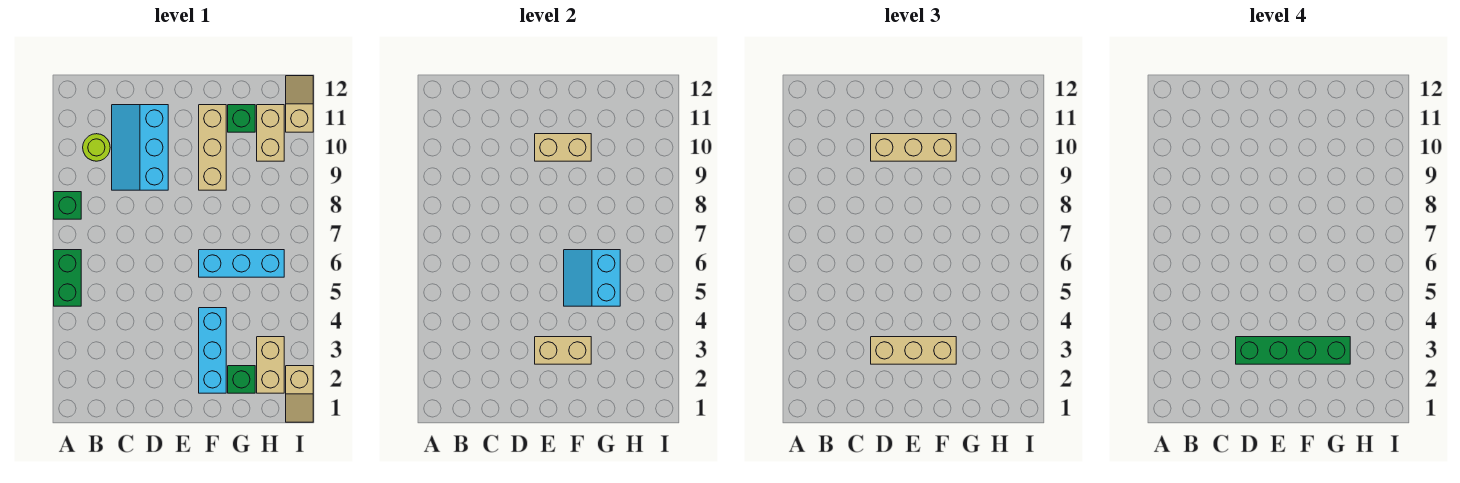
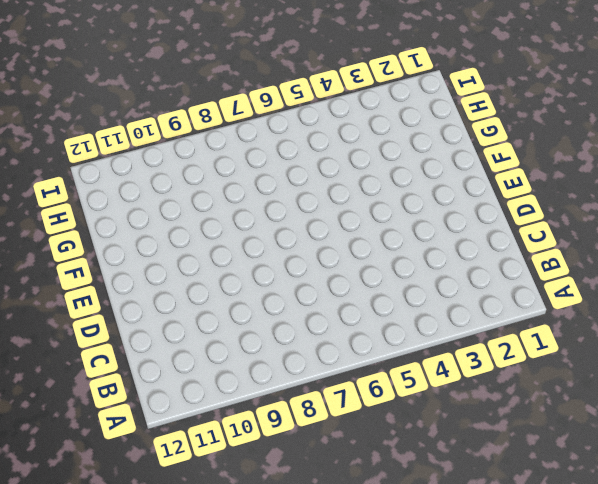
none -> green 1x2 brick [54,250,81,306]
none -> green 1x1 brick [54,192,81,219]
none -> lime 1x1 round brick [83,134,110,161]

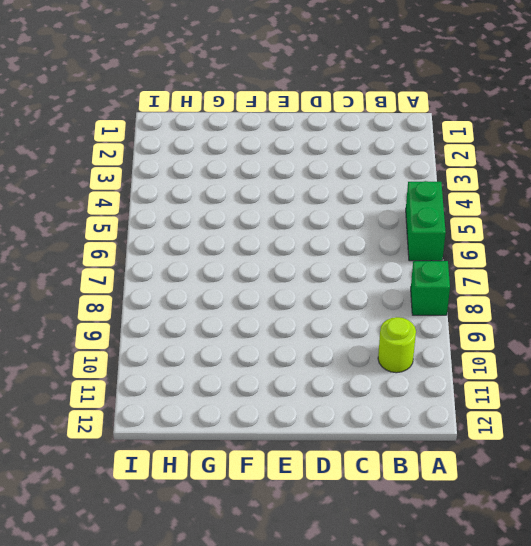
none -> cyan 2x3 slope [112,105,168,190]
none -> cyan 1x3 brick [199,308,226,393]
none -> cyan 1x3 brick [199,250,284,277]

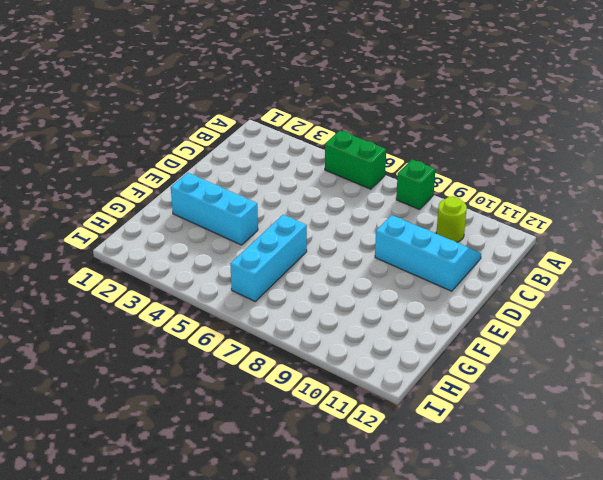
none -> tan 1x3 brick [199,105,226,190]
none -> green 1x1 brick [228,366,255,393]
none -> green 1x1 brick [228,105,255,132]

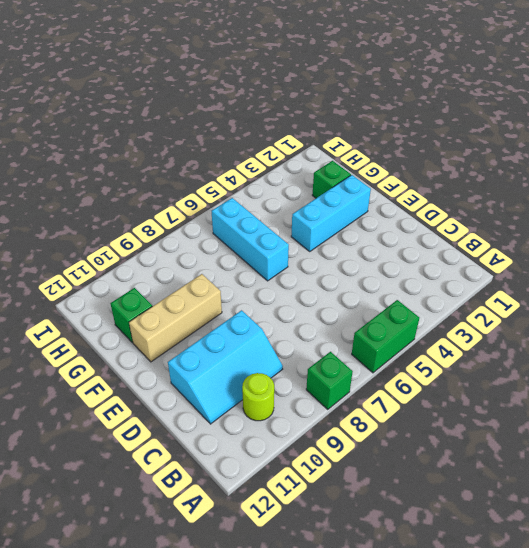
none -> tan 1x2 brick [257,337,284,393]
none -> tan 1x2 brick [257,105,284,161]
none -> tan 1x2 slope [286,366,313,422]

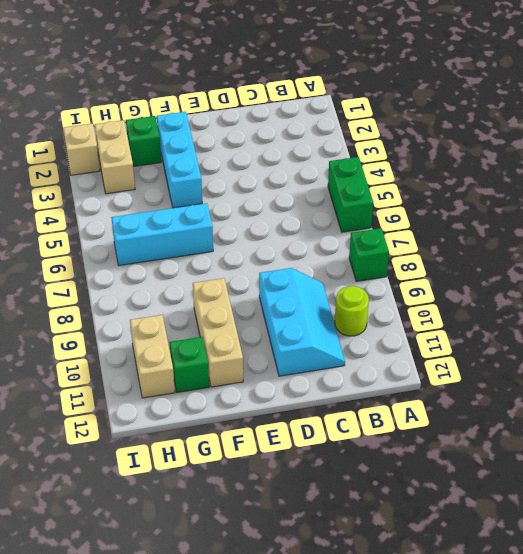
none -> tan 1x2 slope [286,76,313,132]
none -> tan 1x2 brick [535,337,591,364]
none -> tan 1x2 brick [535,134,591,161]

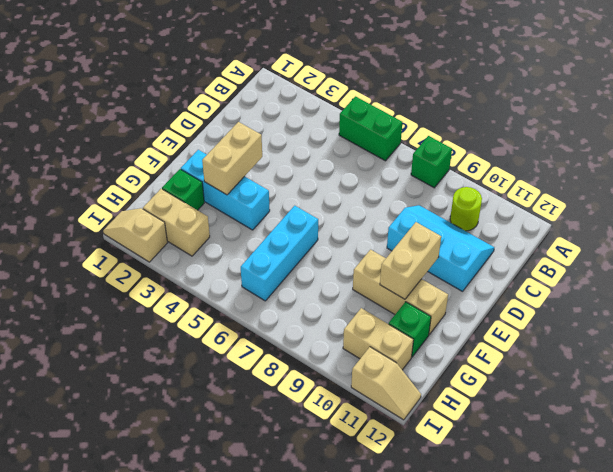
none -> cyan 2x2 slope [564,250,620,306]
none -> tan 1x3 brick [871,337,956,364]
none -> tan 1x3 brick [871,134,956,161]

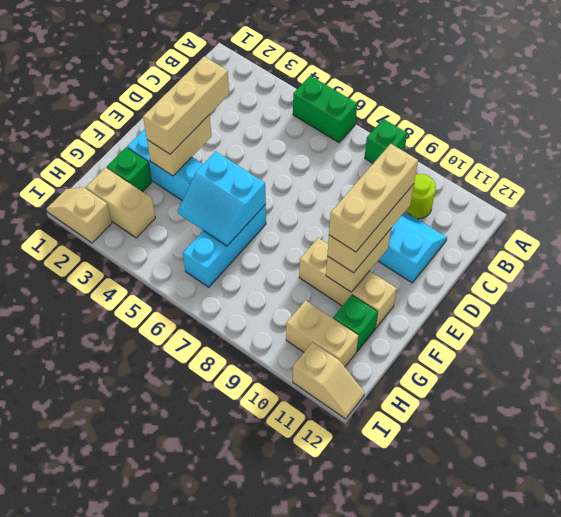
tan 1x3 brick [329,144,418,252] -> none
cyan 2x2 slope [178,151,266,246] -> cyan 2x2 slope turned to [564,250,620,306]
none -> green 1x4 brick [1236,337,1350,364]

